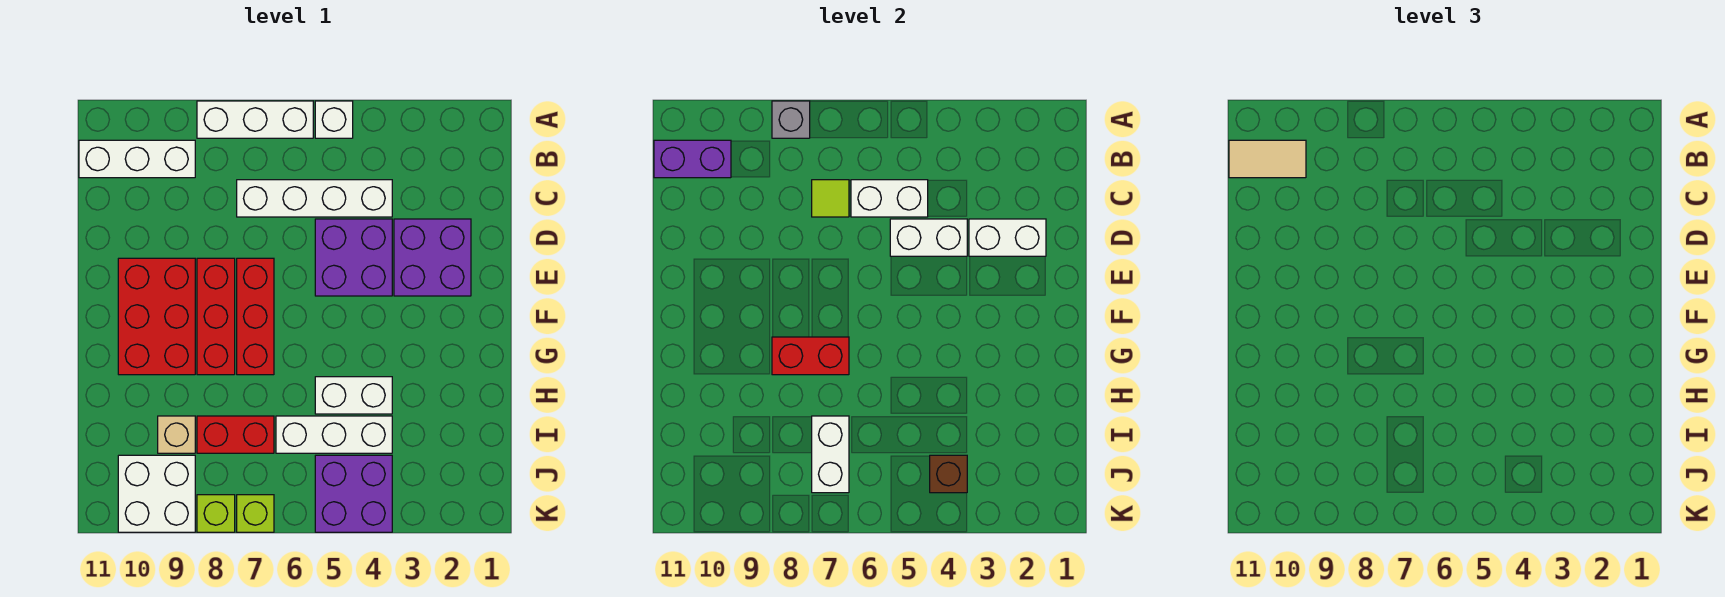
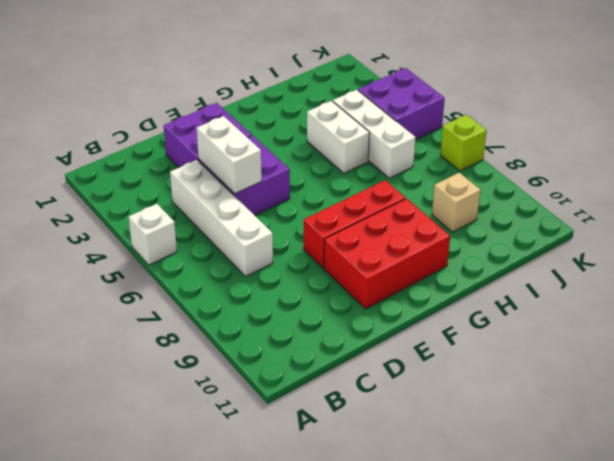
none -> white 1x3 brick [197,101,313,138]
none -> white 1x3 brick [79,140,195,178]
none -> red 1x3 brick [237,258,274,375]

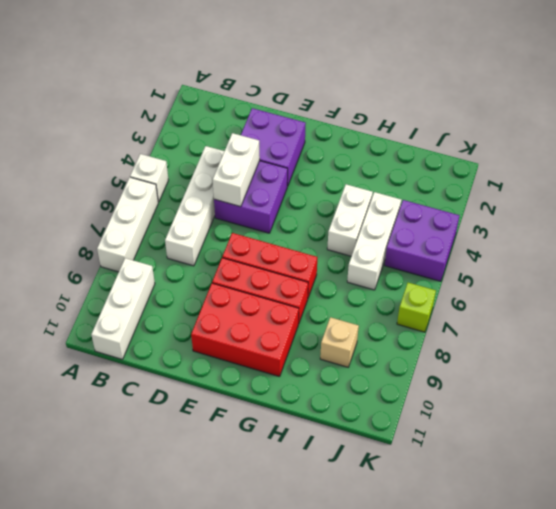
none -> red 1x2 brick [197,416,274,453]
none -> white 2x2 brick [118,455,195,532]
none -> lime 1x1 brick [197,495,235,532]

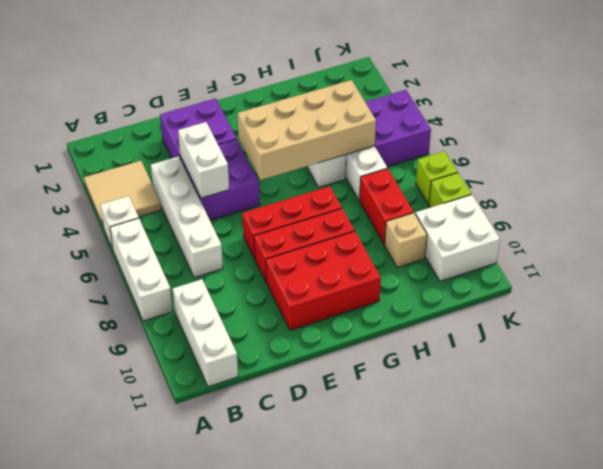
tan 2x2 tile [84,161,161,226] -> none
tan 2x4 brick [238,80,376,180] -> none
none -> grey 1x1 brick [772,101,810,138]
none -> purple 1x2 brick [654,140,731,178]
none -> white 1x2 brick [851,180,928,217]

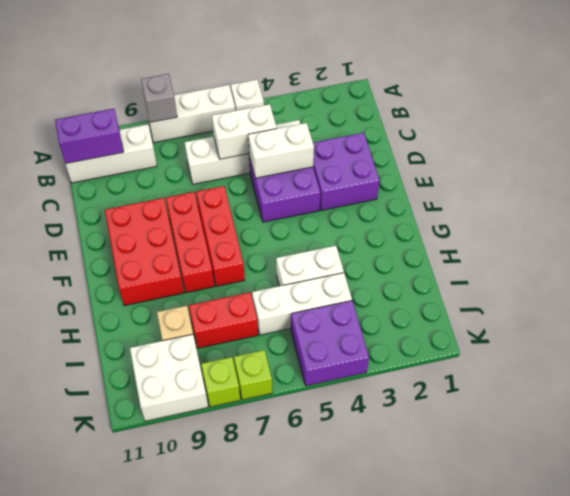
none -> lime 1x1 tile [812,180,849,217]
none -> white 1x2 brick [969,219,1046,256]
none -> red 1x2 brick [772,337,849,375]

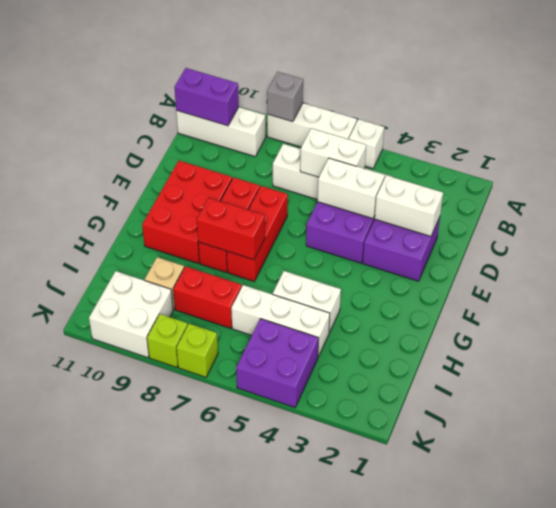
none -> lime 1x1 tile [812,180,849,217]
none -> white 1x2 brick [812,416,849,493]
none -> brown 1x1 brick [930,455,967,493]

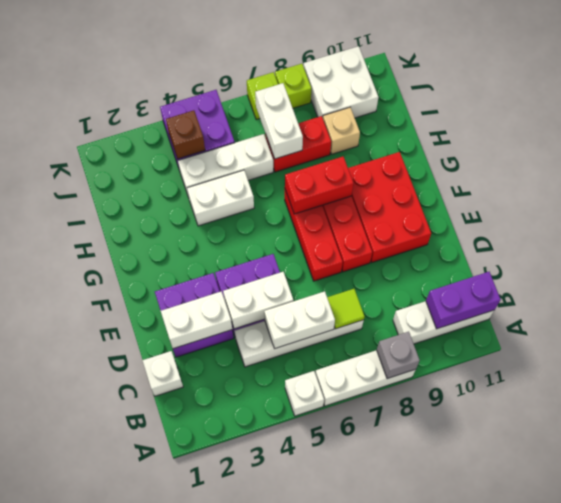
white 1x1 brick [142,351,183,396] -> none
none -> tan 1x2 tile [1229,140,1306,178]

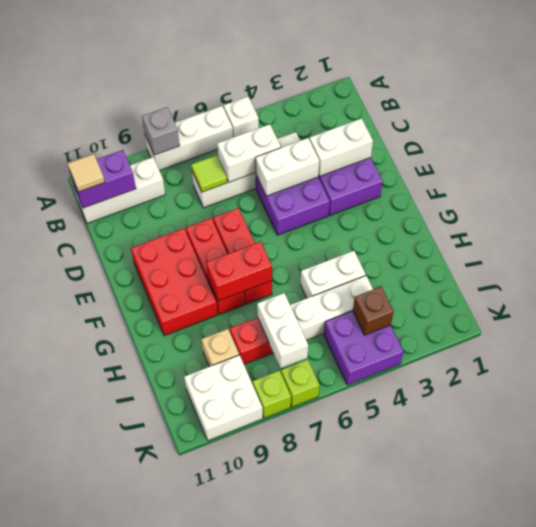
tan 1x1 tile [68,154,105,192] -> tan 1x2 tile [1229,140,1306,178]

